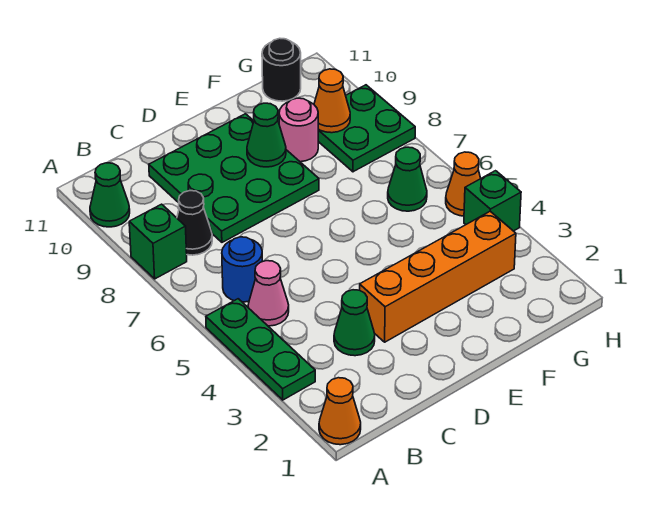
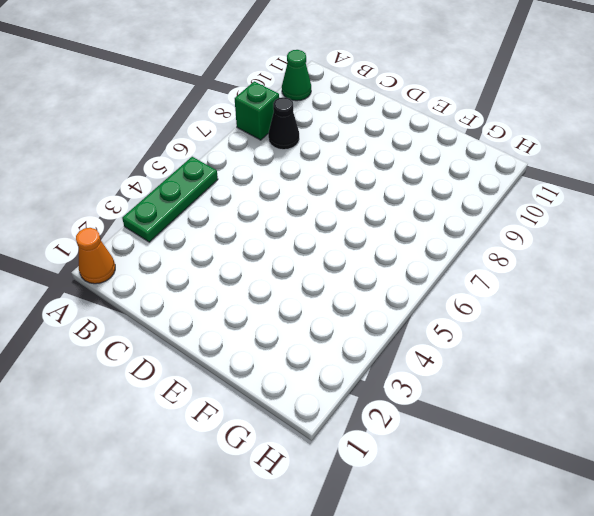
none -> pink 1x1 cone [248,261,289,326]
none -> blue 1x1 round brick [222,237,263,302]
none -> green 1x1 cone [334,290,375,356]

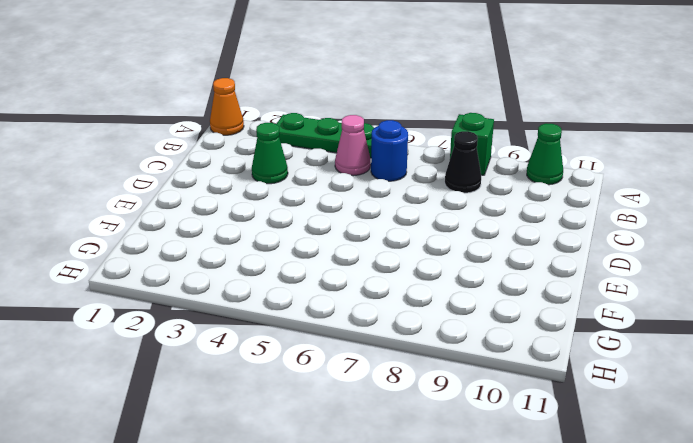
none -> green 3x3 plate [149,114,319,242]
none -> orange 1x4 brick [360,211,516,342]
none -> pink 1x1 round brick [279,98,318,162]

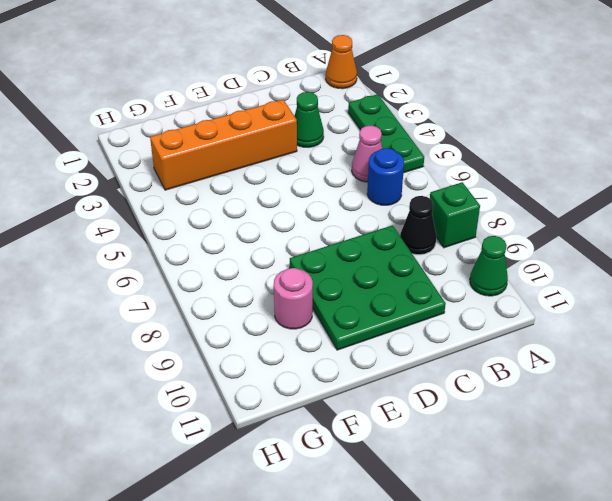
none -> green 1x1 cone [388,147,427,211]
none -> green 2x2 plate [318,85,415,172]
none -> black 1x1 round brick [262,38,301,101]

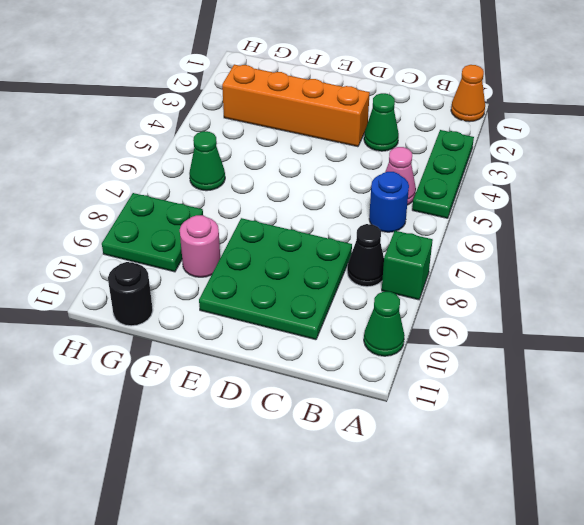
none -> green 1x1 brick [464,171,521,231]
none -> orange 1x1 cone [446,152,481,216]
none -> green 1x1 cone [247,103,286,167]

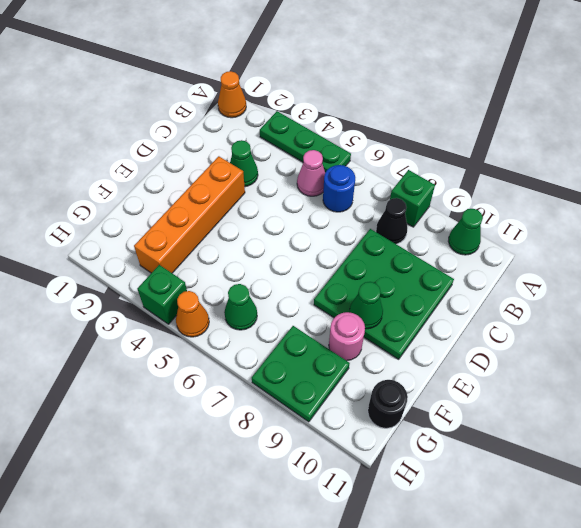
none -> orange 1x1 cone [314,69,350,133]

